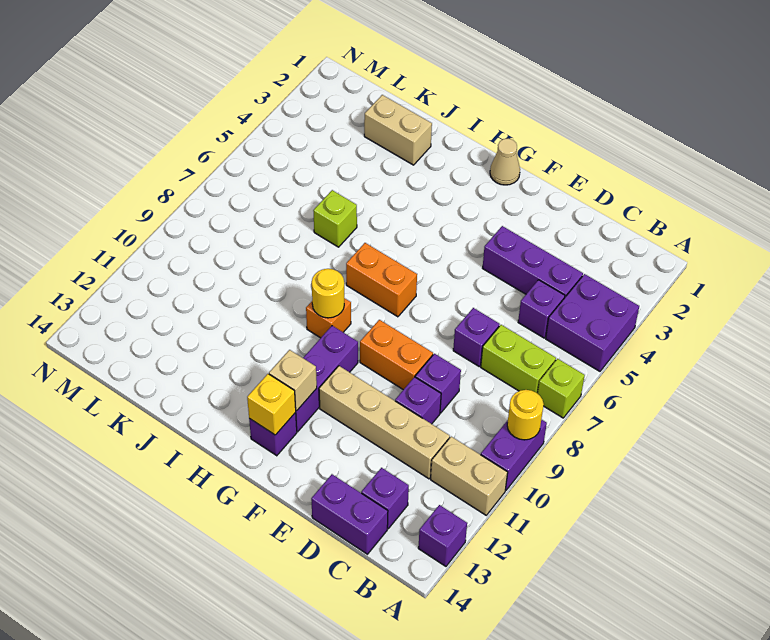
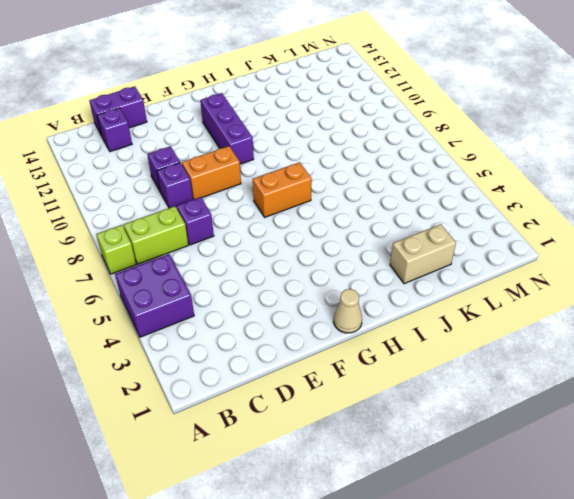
none -> purple 1x2 brick [481,419,547,490]
none -> tan 1x2 brick [431,437,508,515]
none -> purple 1x1 brick [418,505,467,566]

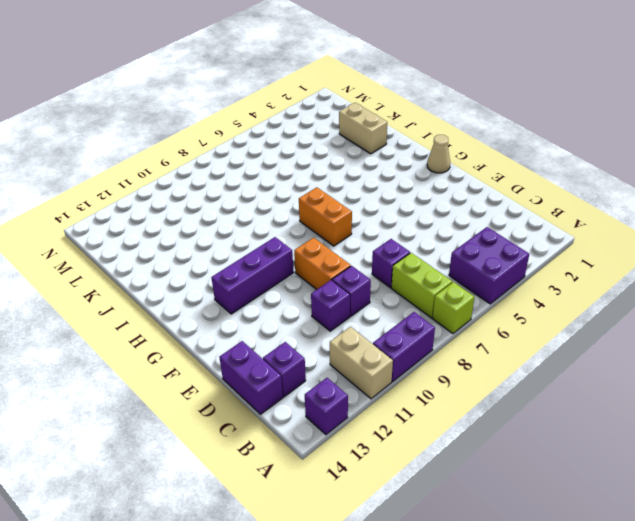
none -> purple 1x3 brick [483,226,583,297]
none -> purple 1x1 brick [518,280,565,338]
none -> tan 1x4 brick [319,366,450,479]

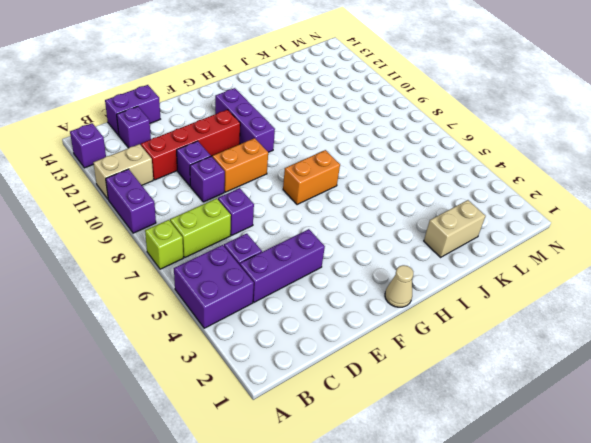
red 1x4 brick [141,110,240,180] -> tan 1x4 brick [319,366,450,479]
none -> purple 1x1 brick [249,413,297,456]
none -> orange 1x1 brick [306,298,351,338]
none -> lime 1x1 brick [313,190,357,247]

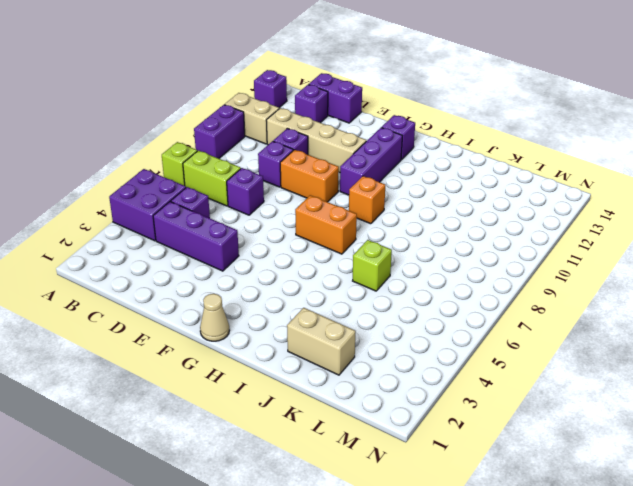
none -> yellow 1x1 round brick [507,390,544,440]
none -> tan 1x1 brick [269,350,317,411]
none -> yellow 1x1 brick [247,374,296,435]

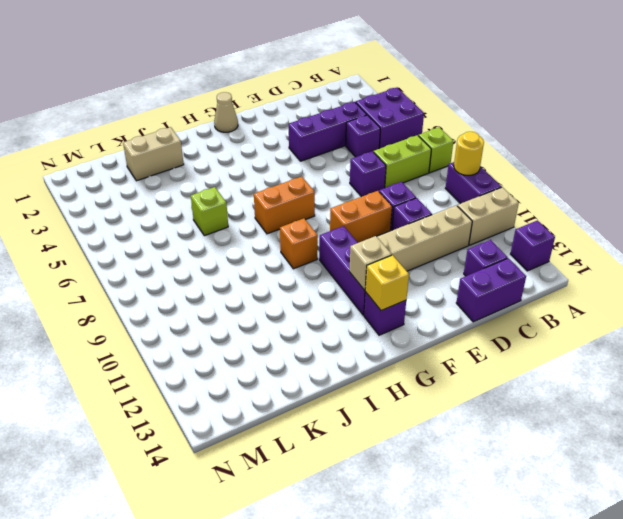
none -> yellow 1x1 round brick [312,269,344,318]

